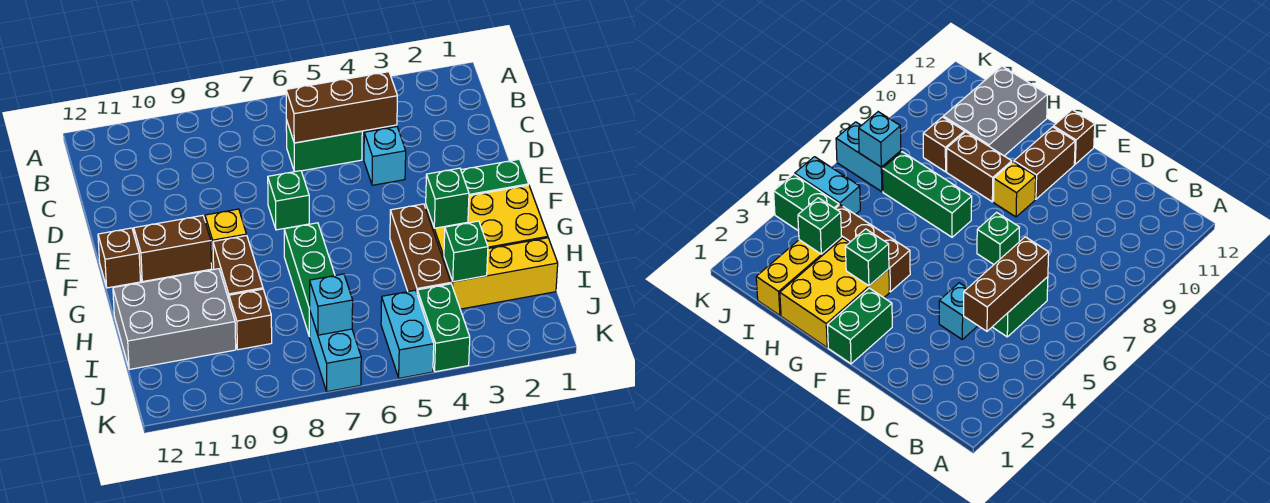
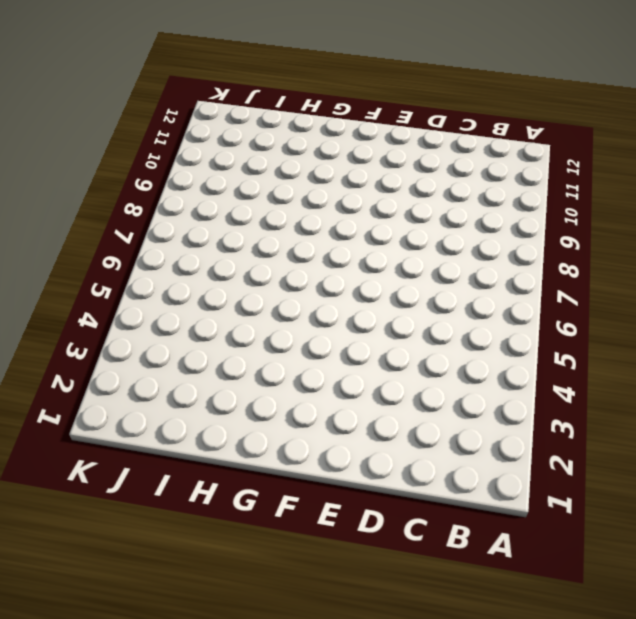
none -> green 1x2 brick [286,120,362,172]
none -> cyan 1x1 brick [364,127,406,185]
none -> green 1x1 brick [268,171,309,230]

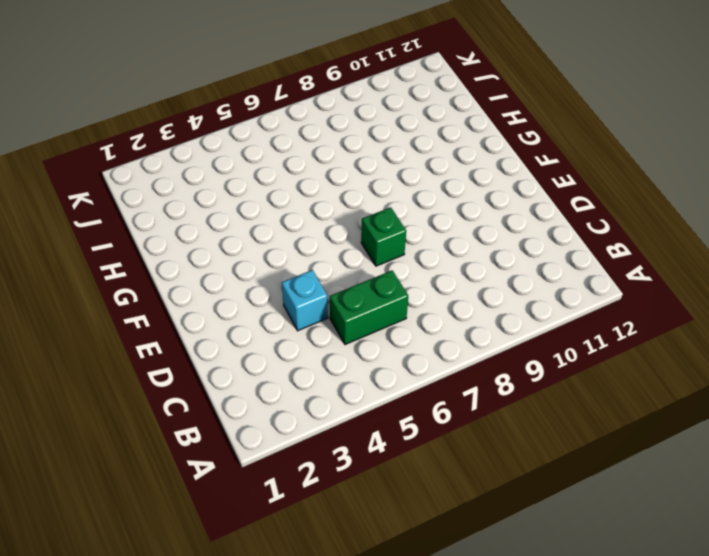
none -> green 1x2 brick [461,159,529,196]
none -> yellow 1x1 brick [205,209,247,269]
none -> brown 1x2 brick [134,215,212,282]

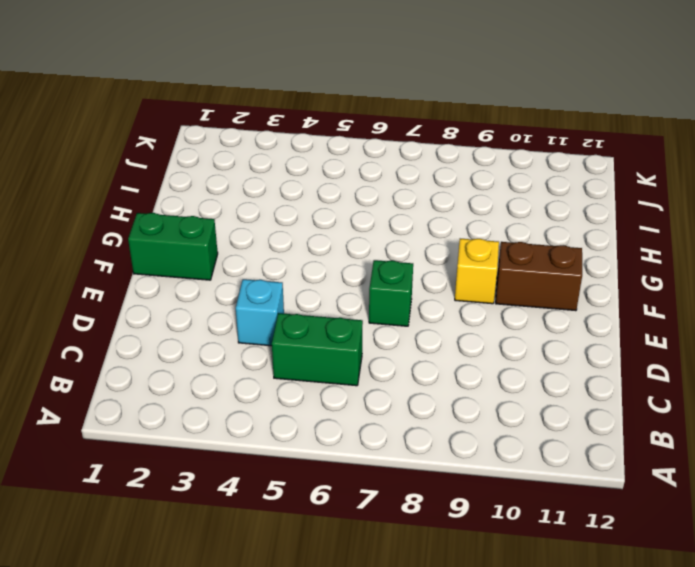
none -> brown 1x1 brick [98,228,141,288]
none -> yellow 2x3 brick [426,185,548,260]
none -> brown 1x3 brick [390,204,451,293]

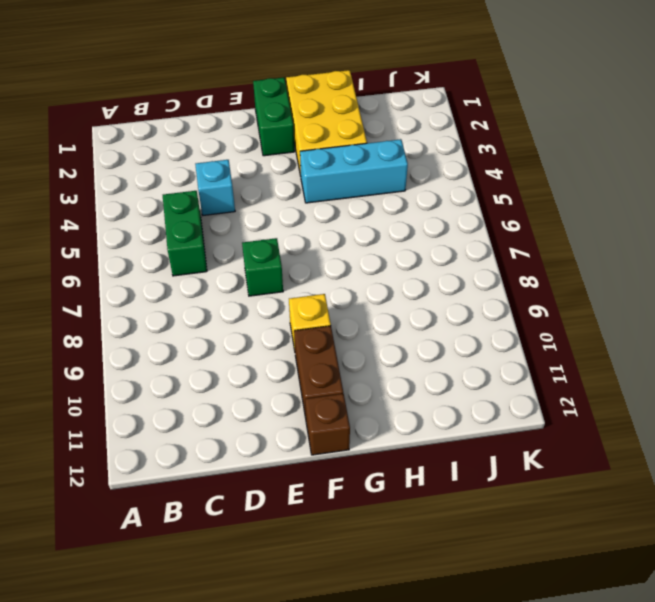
cyan 1x3 brick [300,139,408,203] -> brown 1x3 brick [390,204,451,293]
none -> green 1x3 brick [284,223,335,336]
none -> brown 1x2 brick [213,236,263,299]
none -> grey 2x3 brick [113,269,236,369]

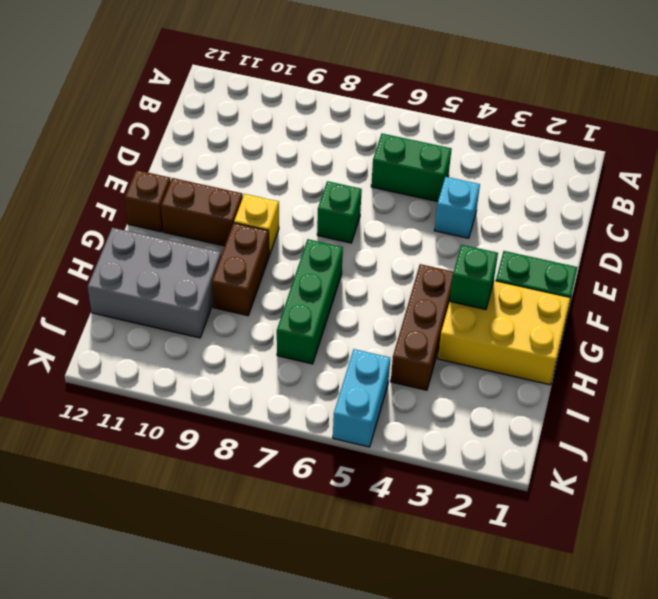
none -> yellow 1x3 brick [444,238,558,309]
none -> brown 1x1 brick [229,289,272,350]
none -> green 1x2 brick [417,284,470,372]

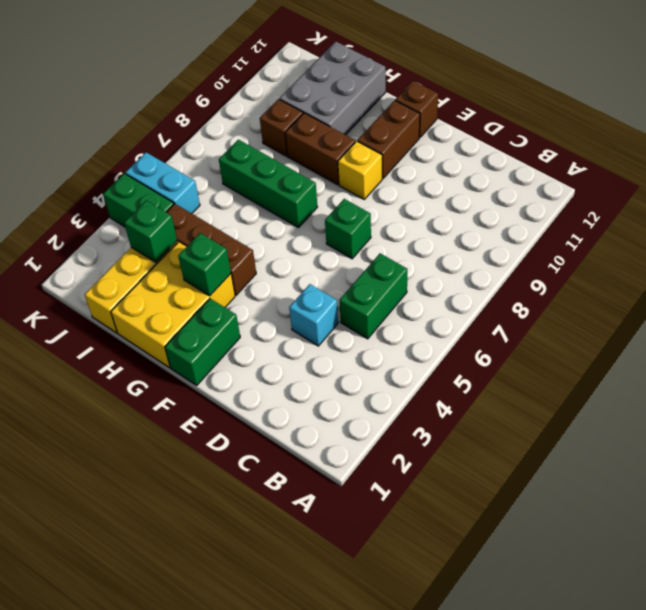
none -> cyan 1x2 brick [309,312,361,392]
none -> brown 1x3 brick [286,72,397,143]
none -> cyan 1x1 brick [310,274,353,335]

